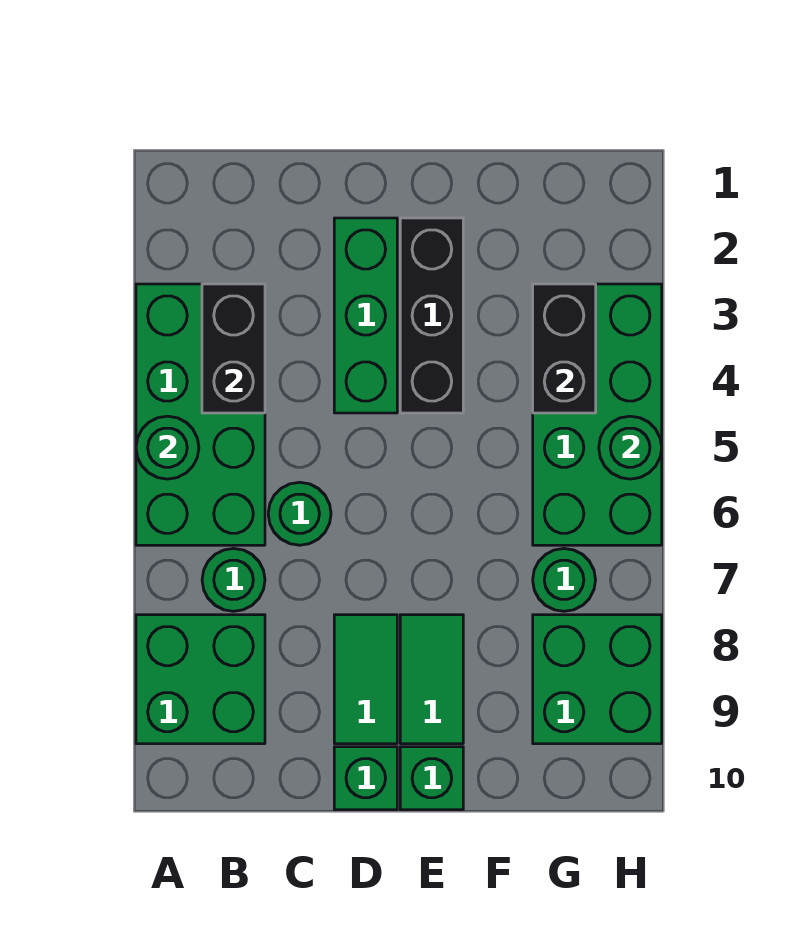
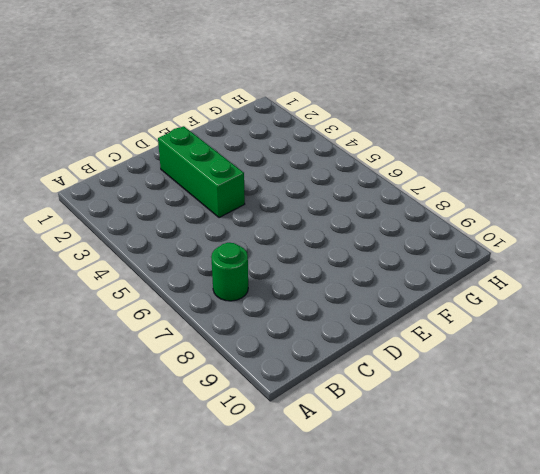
none -> green 2x4 brick [136,284,265,545]
none -> green 2x2 brick [136,615,265,744]
none -> green 1x1 round brick [268,482,331,545]

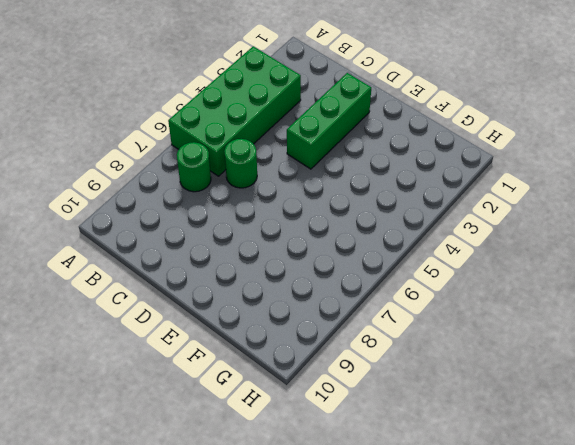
none -> green 2x2 brick [136,615,265,744]
none -> green 1x2 tile [334,615,397,744]
none -> green 1x1 brick [334,747,397,810]

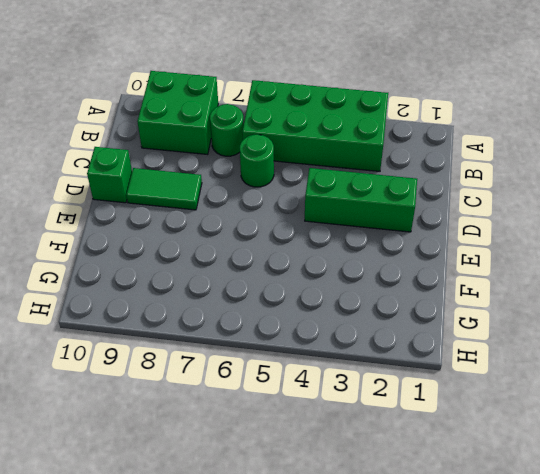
none -> black 1x3 brick [400,218,463,413]
none -> green 1x2 tile [400,615,463,744]
none -> green 1x1 brick [400,747,463,810]

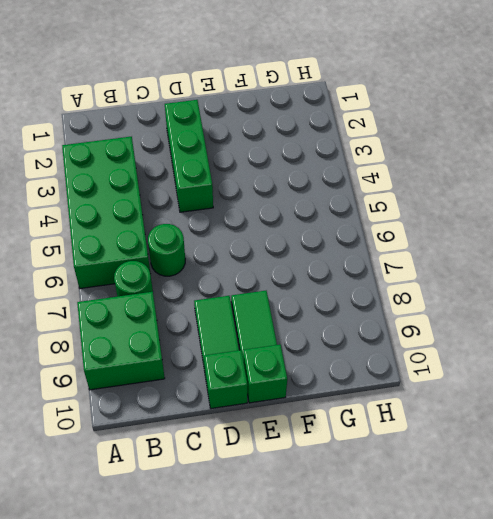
none -> black 1x3 brick [400,218,463,413]
none -> green 2x4 brick [533,284,662,545]
none -> green 1x1 round brick [533,549,596,611]

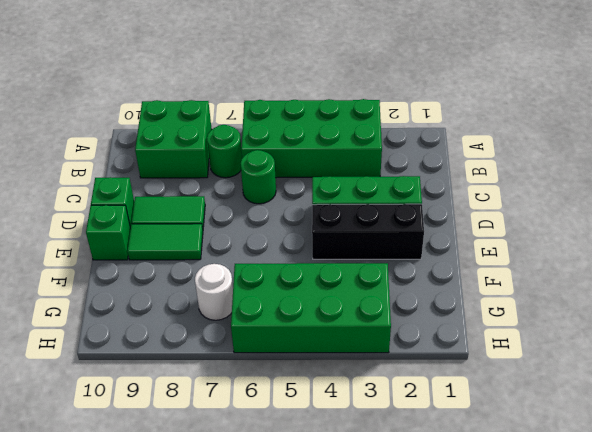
white 1x1 round brick [195,264,233,320] -> green 1x1 round brick [533,549,596,611]
none -> green 2x2 brick [533,615,662,744]
none -> green 1x1 round brick [136,416,199,479]
none -> black 1x2 brick [202,284,265,413]

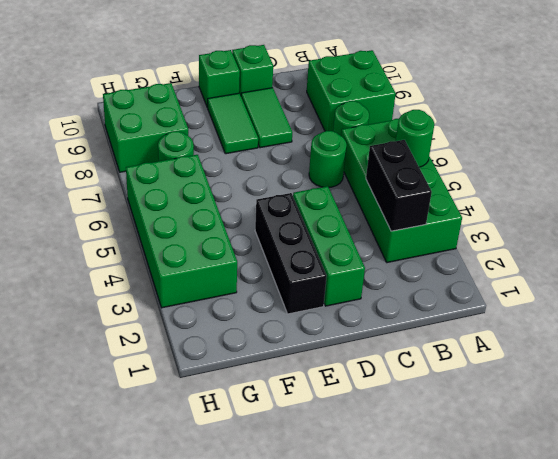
none -> black 1x2 brick [533,284,596,413]
none -> green 1x1 round brick [599,416,662,479]

